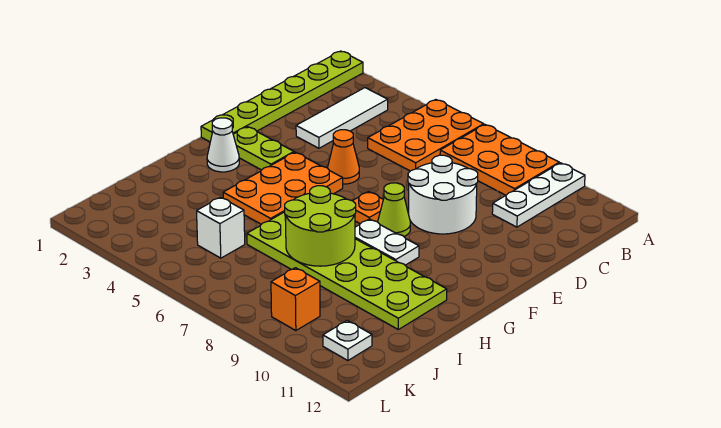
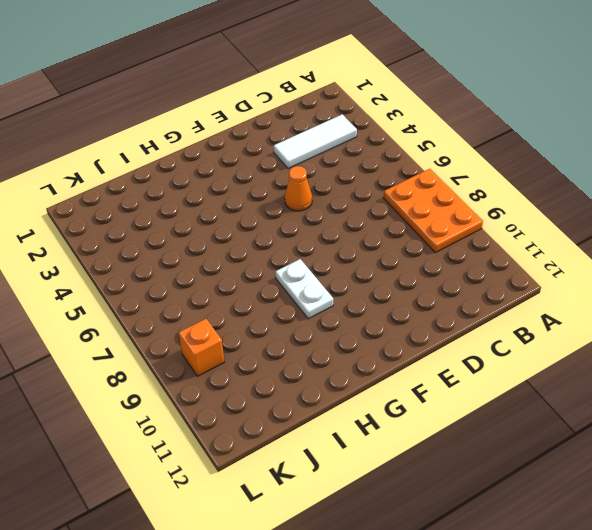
none -> lime 1x6 plate [201,51,363,142]
none -> orange 2x3 plate [368,100,484,171]
none -> white 1x3 plate [492,163,585,227]

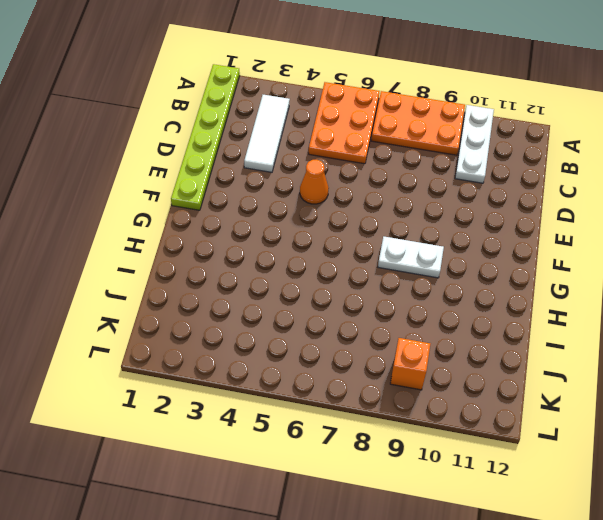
none -> white 2x2 round brick [408,155,478,234]
none -> lime 1x2 plate [233,127,294,170]
none -> orange 2x3 plate [223,152,343,224]

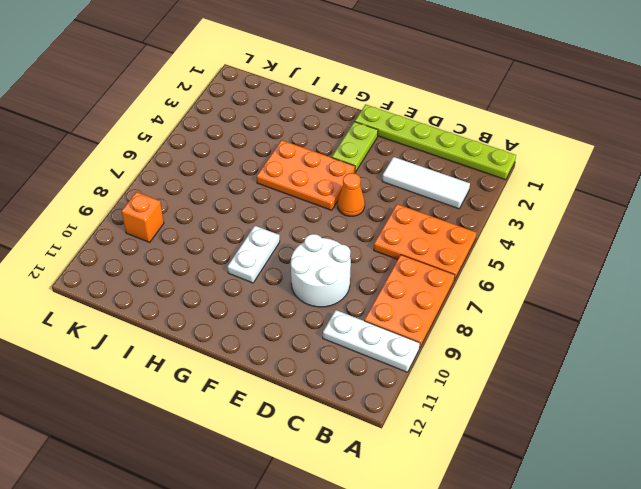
none -> orange 1x1 plate [353,192,383,224]
none -> lime 1x1 cone [378,183,410,236]
none -> white 1x1 cone [207,118,239,172]

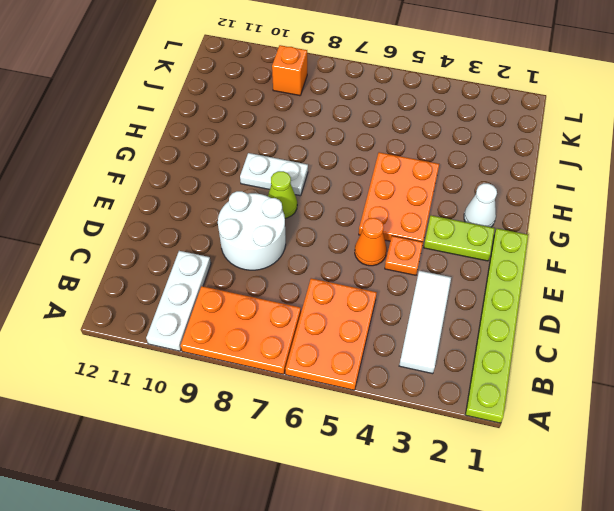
orange 1x1 plate [385,236,423,275] -> orange 1x1 plate moved to [353,192,383,224]
none -> lime 2x6 plate [247,212,447,329]
none -> white 1x1 brick [197,197,245,258]
none -> white 1x1 plate [323,321,372,361]

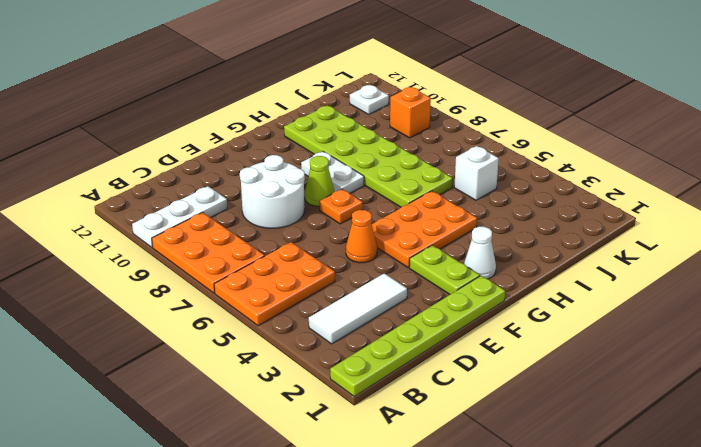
none -> lime 2x2 round brick [285,186,356,266]

